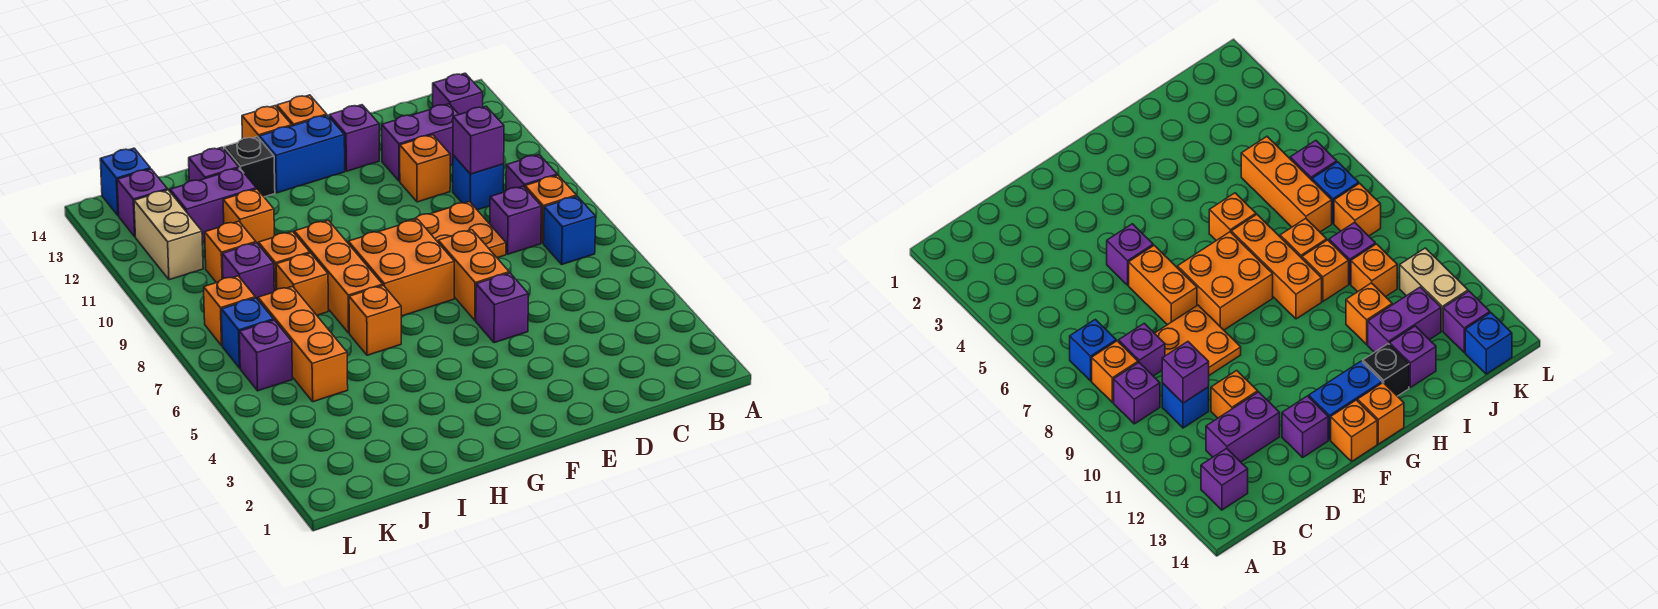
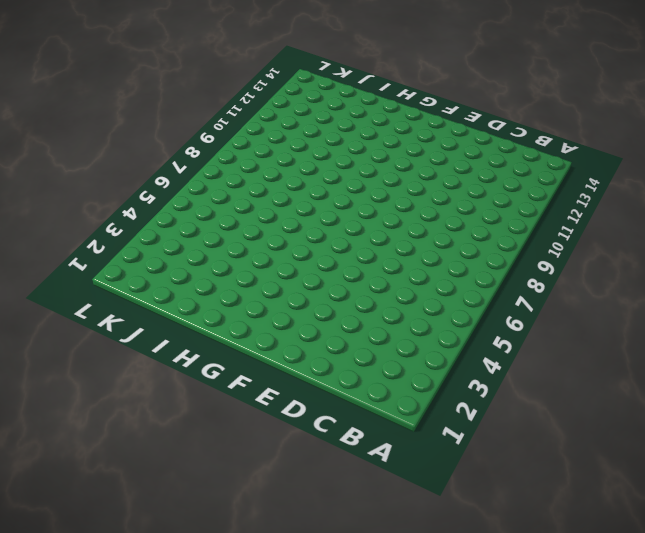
none -> blue 1x1 brick [543,196,596,264]
none -> orange 1x1 brick [525,175,576,243]
none -> purple 1x1 brick [506,155,557,190]
none -> purple 1x1 brick [433,73,483,114]

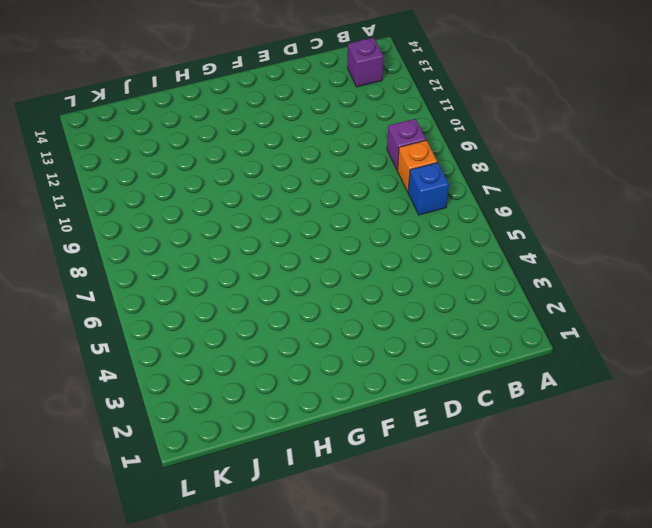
none -> purple 1x1 brick [490,186,541,254]
none -> blue 1x1 brick [453,155,504,210]
none -> purple 1x2 brick [382,104,459,181]
none -> orange 2x2 plate [409,202,506,258]

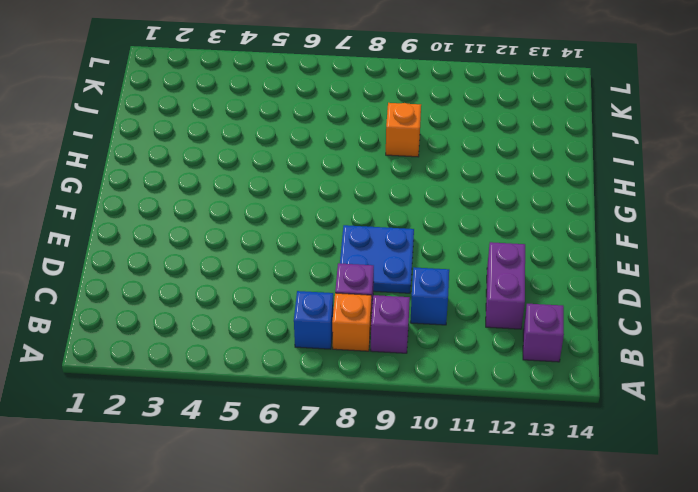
blue 2x2 plate [340,225,414,293] -> orange 2x2 plate [409,202,506,258]
none -> orange 1x1 brick [400,135,451,202]
none -> purple 1x1 brick [476,273,529,343]
none -> orange 1x2 brick [438,230,509,320]
none -> purple 1x1 brick [329,105,379,171]

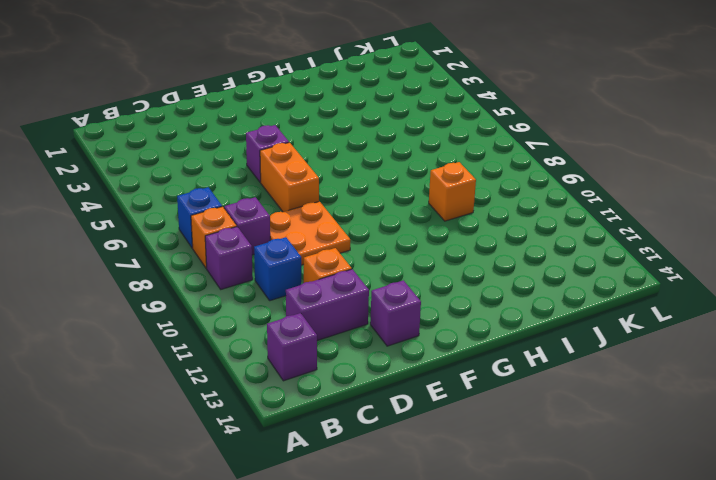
none -> orange 2x2 brick [348,219,454,316]
none -> blue 1x2 brick [259,115,345,193]
none -> orange 1x1 brick [277,95,327,126]
none -> orange 1x1 brick [242,106,292,139]

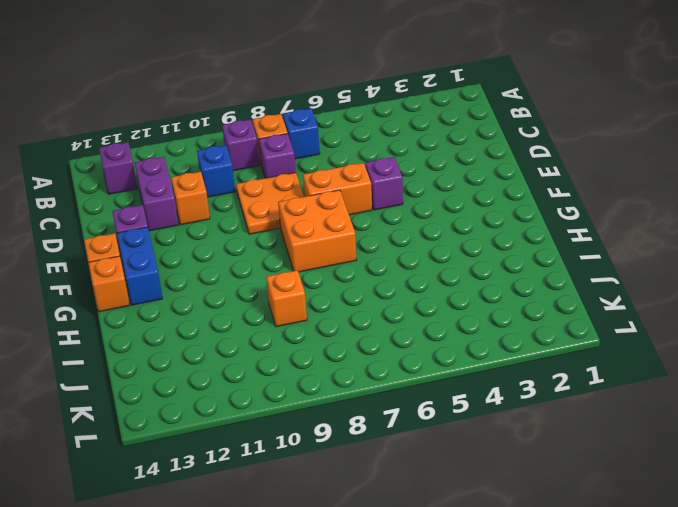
none -> orange 1x1 brick [349,285,401,355]
none -> orange 1x3 brick [294,220,383,333]
none -> black 1x1 brick [224,137,275,197]
none -> orange 1x1 brick [276,253,328,315]

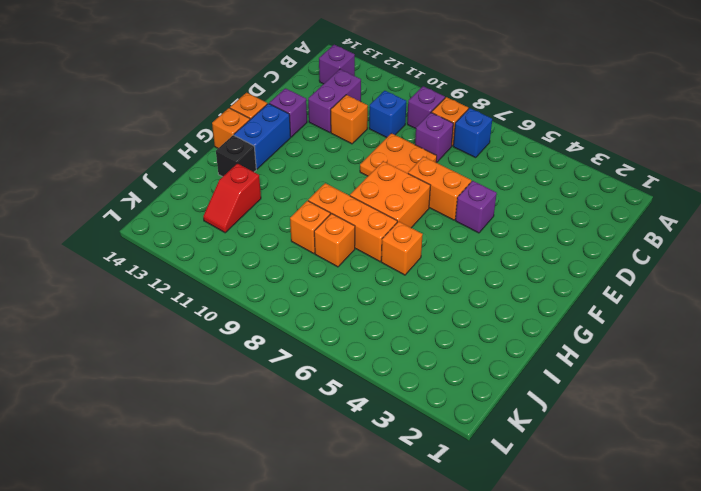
red 1x2 slope [203,163,261,233] -> purple 1x2 brick [170,168,256,242]
none -> orange 1x1 brick [223,189,274,244]
none -> purple 1x1 brick [189,147,239,181]
none -> orange 1x3 brick [258,286,348,402]
none -> purple 1x1 brick [222,243,274,299]

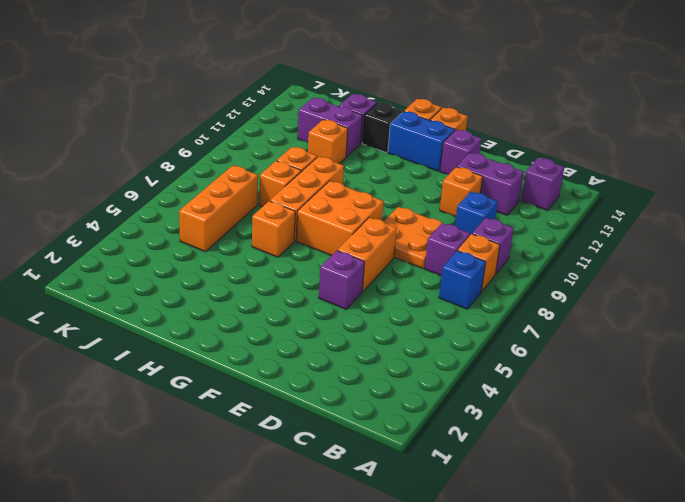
none -> purple 1x1 brick [222,243,274,299]
none -> orange 1x1 brick [205,221,256,283]
none -> purple 1x1 brick [239,320,292,391]
none -> blue 1x1 brick [221,298,274,368]

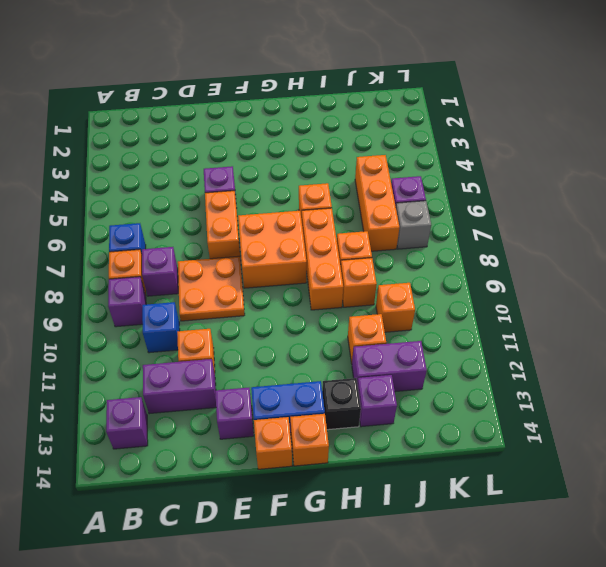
grey 1x1 brick [396,201,431,249] -> blue 1x1 brick [221,298,274,368]
none -> purple 1x1 brick [222,243,274,299]
none -> orange 1x1 brick [204,276,255,345]
none -> tan 1x2 brick [134,190,203,280]
none -> purple 1x1 brick [117,169,167,237]

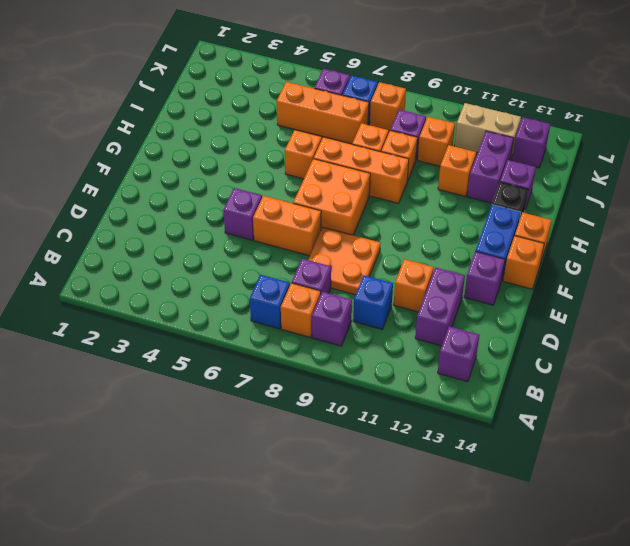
none -> blue 1x1 brick [100,148,150,216]
none -> purple 1x1 brick [453,106,504,174]

